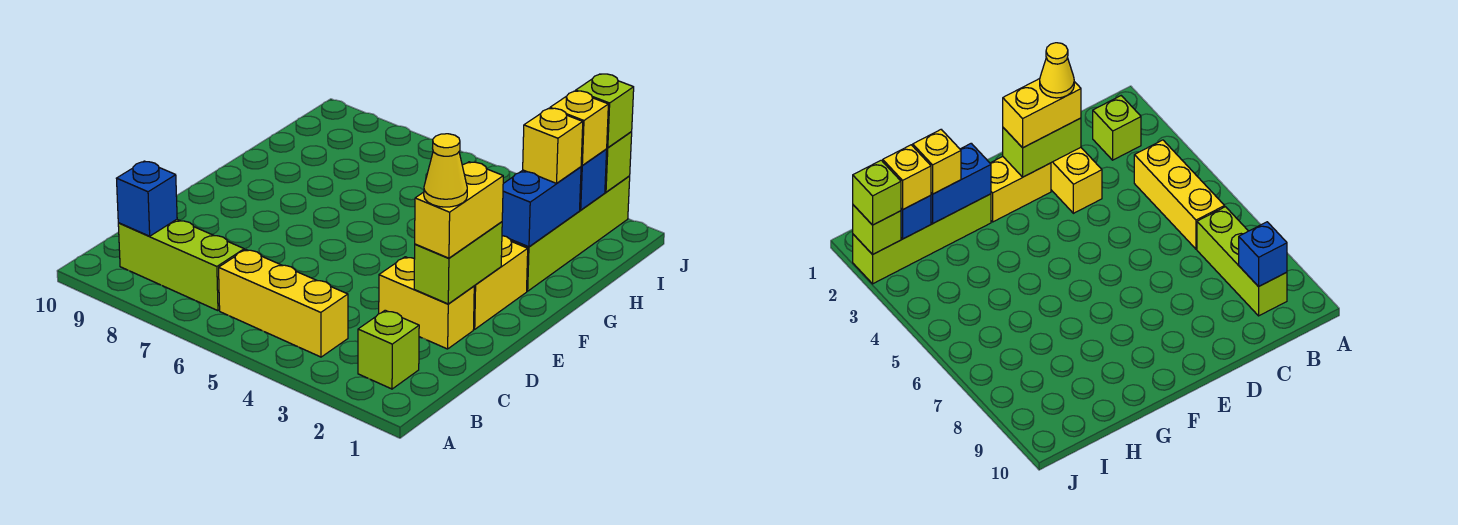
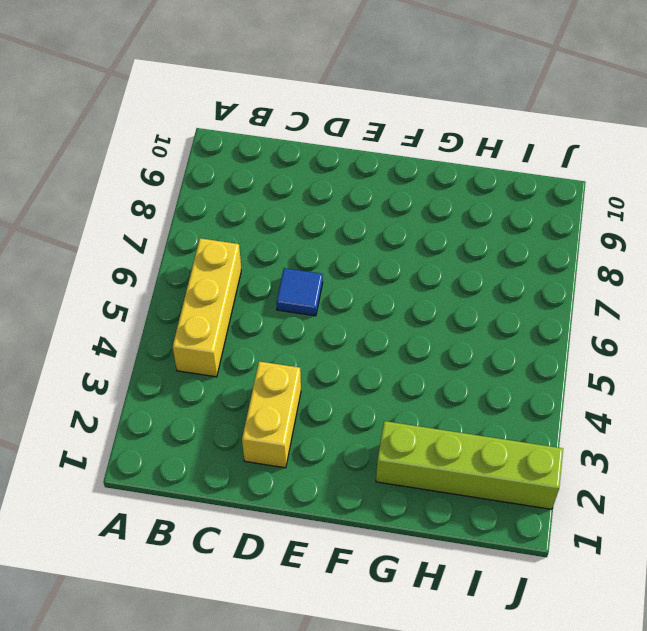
blue 1x1 tile [276,268,323,316] -> none
none -> lime 1x1 brick [358,310,419,389]
none -> lime 1x3 brick [118,219,244,311]
none -> yellow 1x2 brick [474,236,528,329]

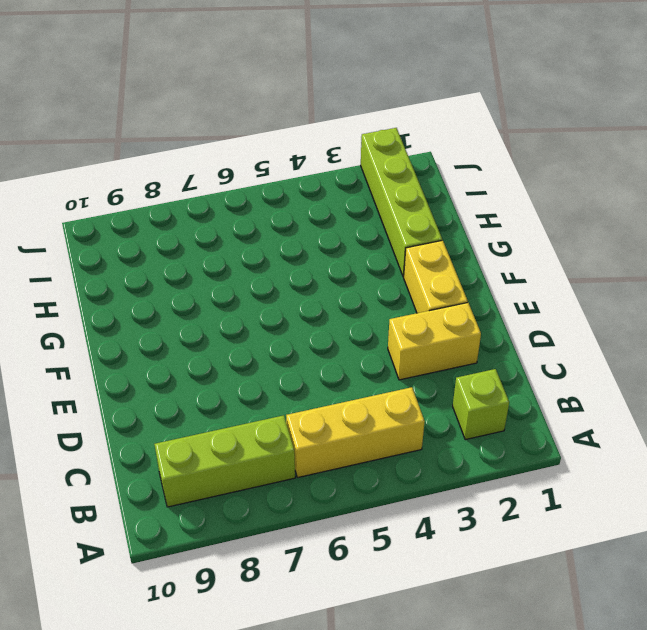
none -> blue 1x1 brick [116,161,177,236]
none -> lime 1x2 brick [414,222,502,304]
none -> blue 1x2 brick [502,167,581,247]

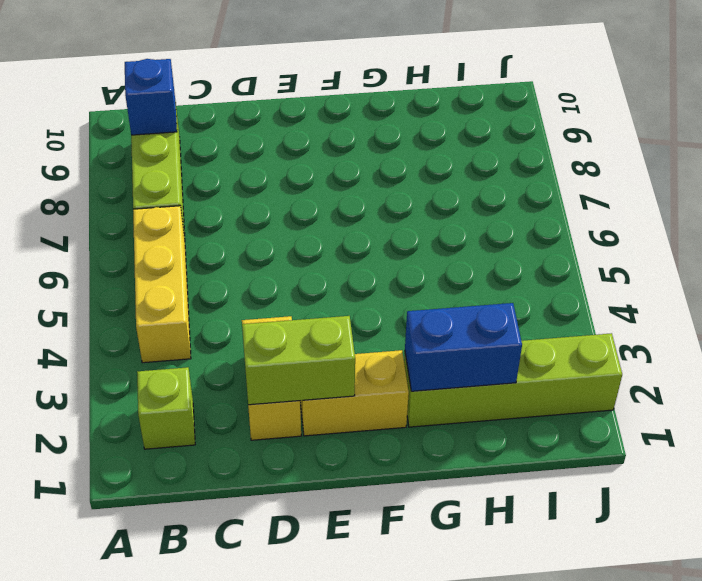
none -> blue 1x1 brick [580,149,607,210]
none -> lime 1x1 brick [605,132,632,192]
none -> yellow 1x2 brick [415,162,503,258]

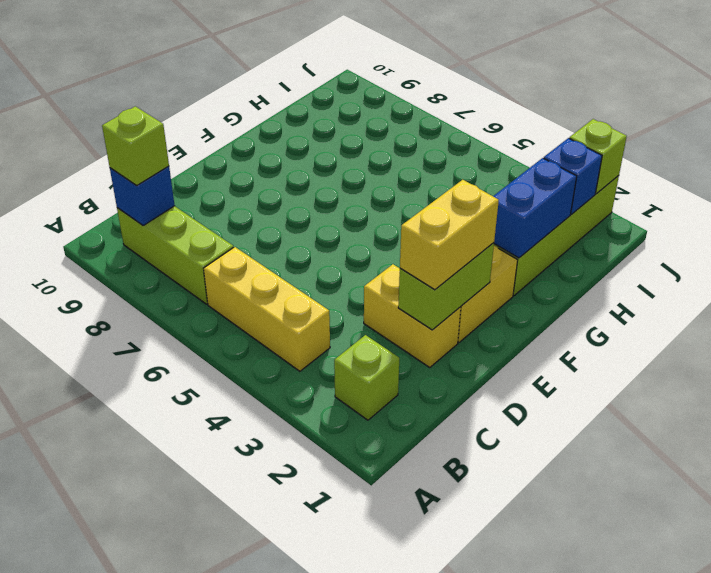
lime 1x1 brick [102,106,169,186] -> lime 1x1 brick moved to [576,74,634,148]
none -> yellow 1x1 brick [523,108,583,183]
none -> yellow 1x1 brick [550,91,608,165]
none -> yellow 1x1 cone [424,134,467,207]

